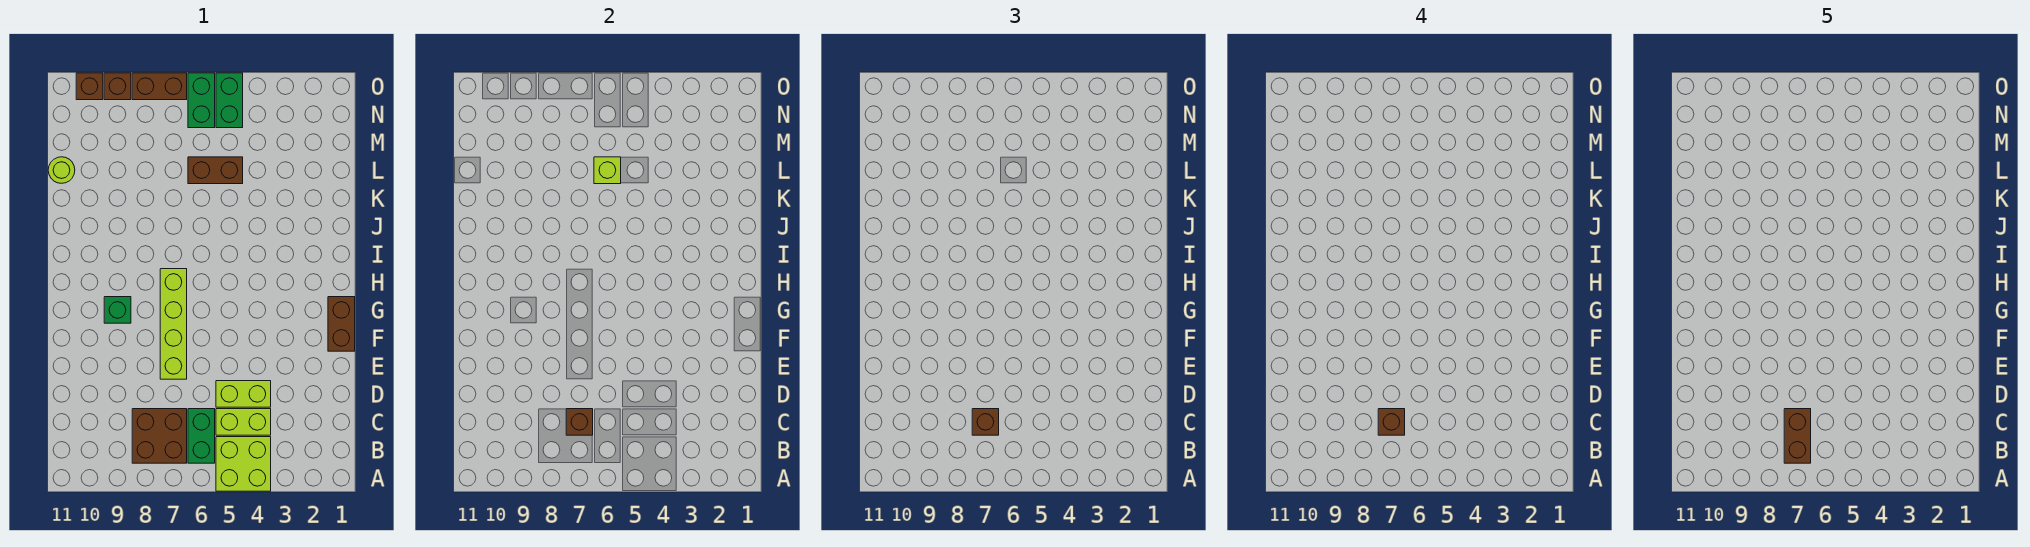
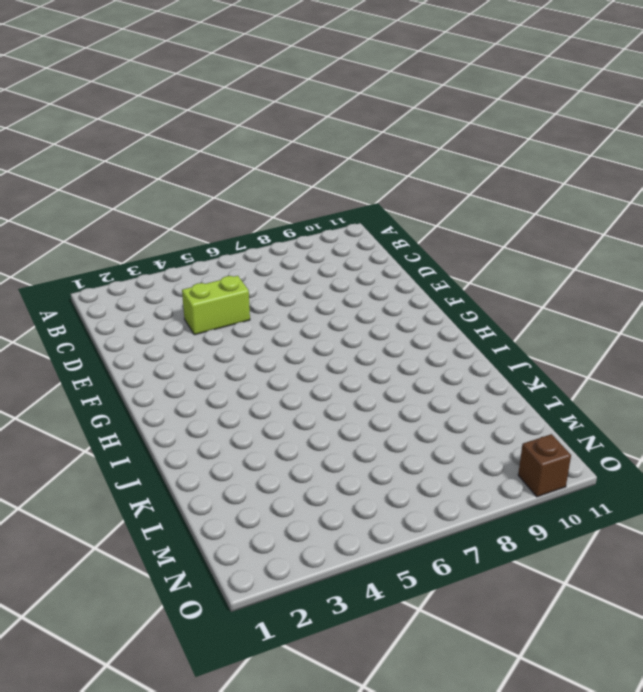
none -> lime 2x2 brick [216,437,271,491]
none -> green 1x2 brick [188,409,215,463]
none -> brown 2x2 brick [132,409,187,463]

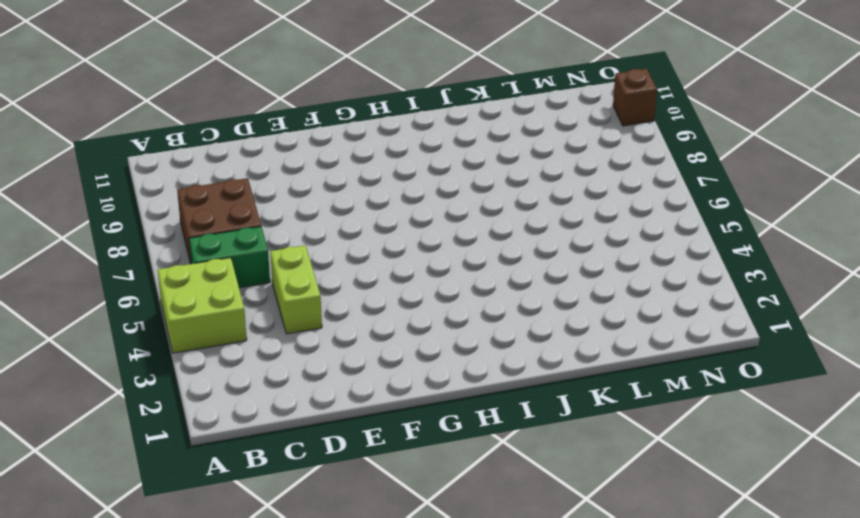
none -> lime 1x2 brick [216,409,271,435]
none -> lime 1x4 brick [160,269,187,379]
none -> brown 1x2 brick [328,297,355,351]

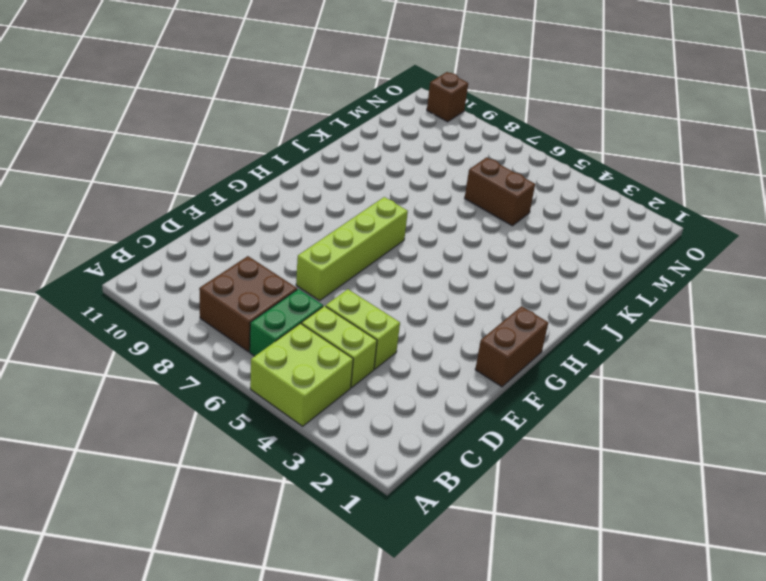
none -> green 1x1 brick [104,297,131,323]
none -> lime 1x1 round brick [48,157,75,183]
none -> green 1x2 brick [216,73,243,128]

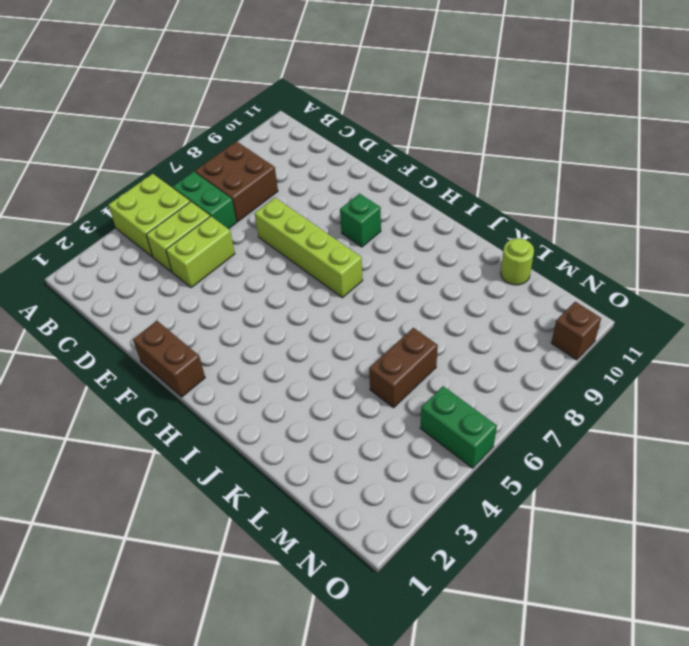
none -> green 1x2 brick [188,73,215,128]
none -> brown 1x2 brick [132,73,187,100]
none -> brown 1x1 brick [104,73,131,100]

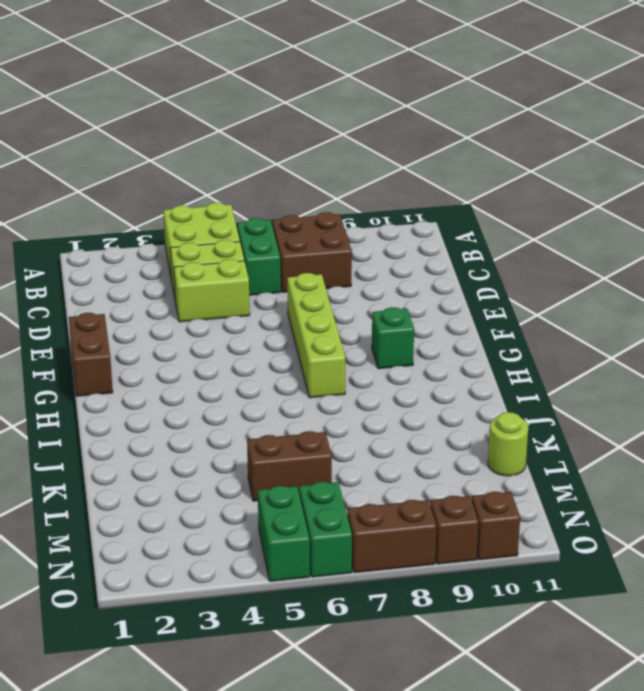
none -> brown 1x1 brick [566,409,593,435]
none -> lime 1x1 brick [594,157,621,184]
none -> brown 1x1 brick [972,409,999,435]

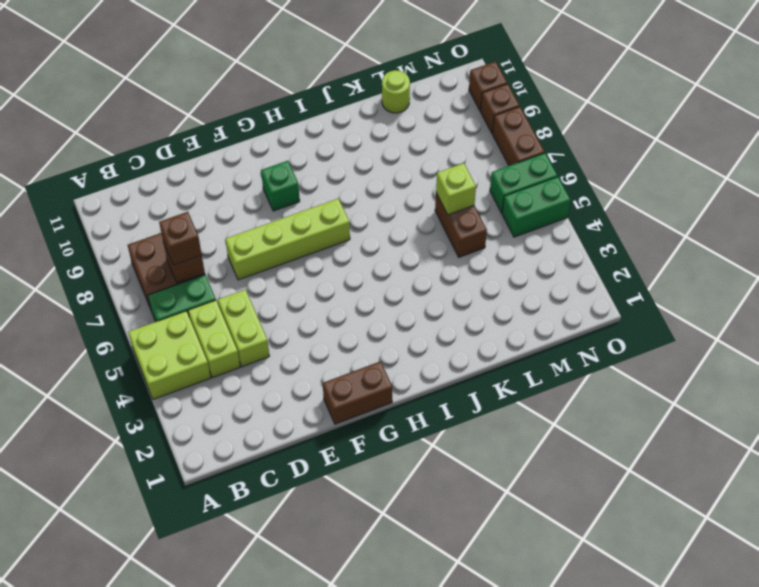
none -> brown 1x1 brick [1378,409,1405,435]
none -> brown 1x2 brick [1784,409,1811,463]

